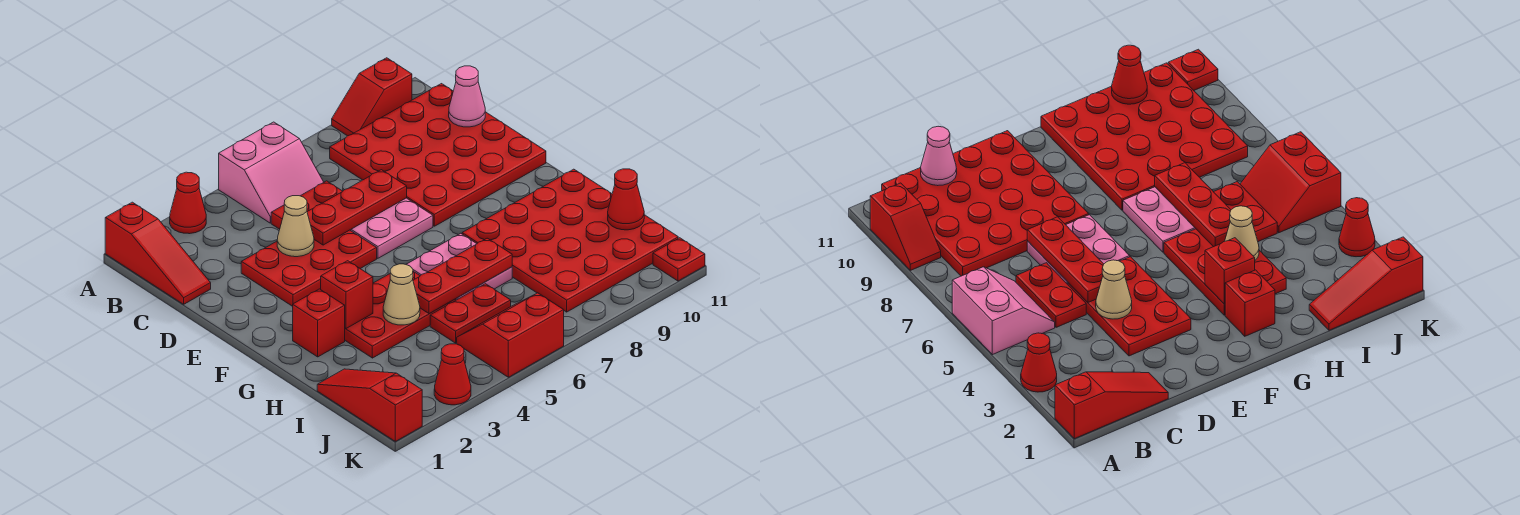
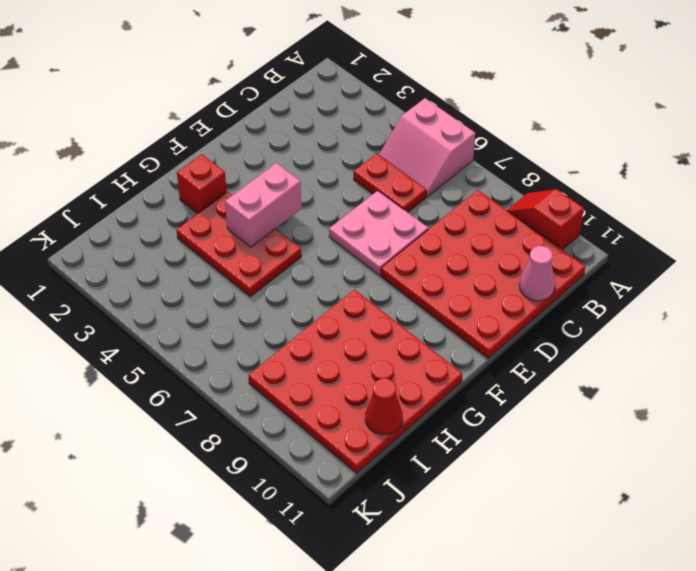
pink 1x2 brick [225,163,301,247] -> none
none -> red 1x3 slope [105,202,211,304]
none -> red 1x1 cone [170,172,206,234]
none -> red 2x3 plate [241,230,377,306]

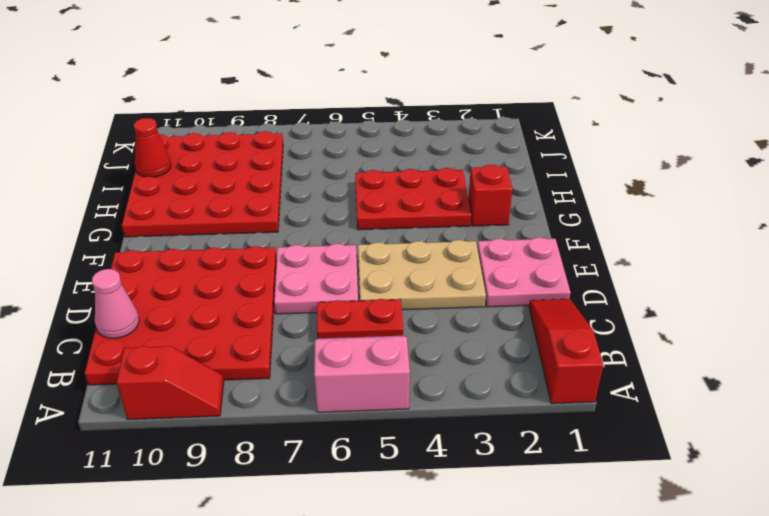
pink 2x2 plate [477,237,570,307] -> pink 2x2 plate moved to [406,233,512,300]
tan 2x3 plate [358,240,486,310] -> red 2x3 plate [241,230,377,306]
none -> red 1x1 cone [170,172,206,234]
none -> red 1x3 slope [317,369,422,441]
none -> red 1x2 plate [430,284,511,343]

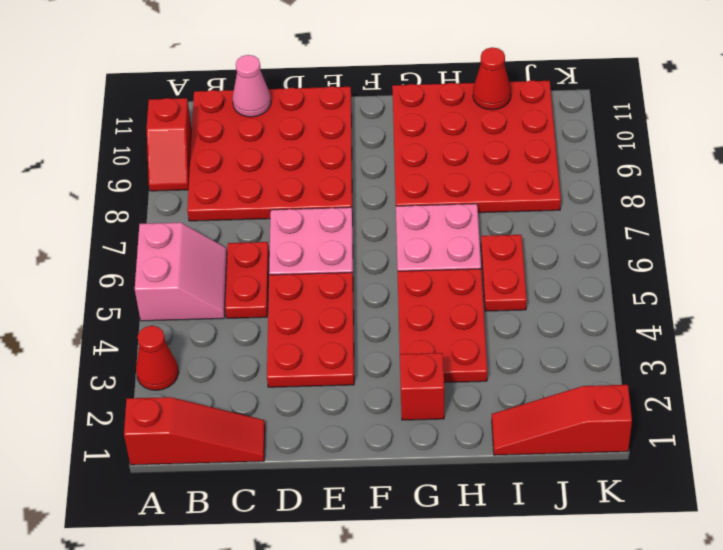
none -> red 2x2 slope [457,293,564,377]
none -> red 1x1 cone [434,344,471,405]
none -> red 1x1 plate [653,238,705,281]

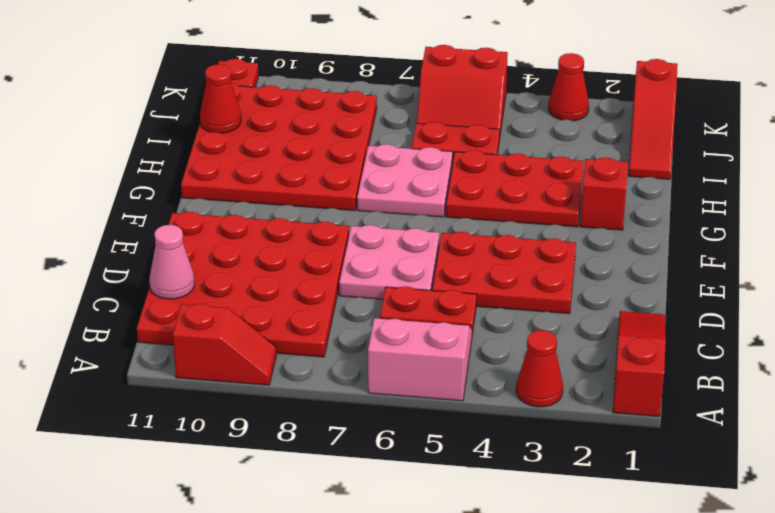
none -> tan 1x1 cone [277,196,314,257]
none -> red 1x3 plate [307,170,407,245]
none -> red 1x1 brick [321,261,373,329]

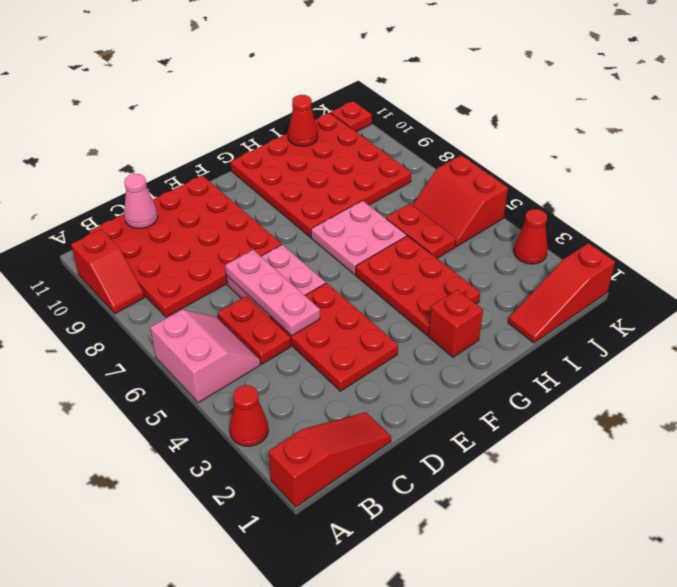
pink 1x3 plate [225,250,320,336] -> red 1x3 plate [307,170,407,245]
none -> tan 1x1 cone [277,196,314,257]
none -> red 1x1 brick [321,261,373,329]
none -> tan 1x1 cone [383,264,420,325]

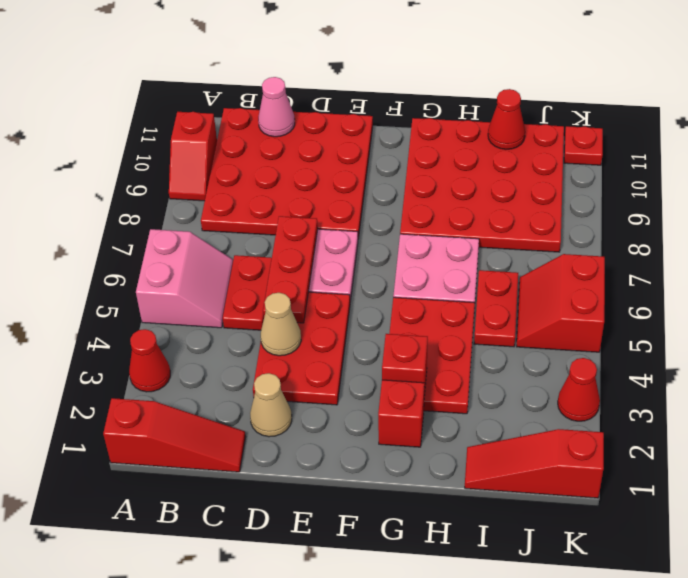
tan 1x1 cone [250,373,292,437] -> tan 1x1 cone moved to [383,264,420,325]
none -> red 1x3 plate [413,238,512,314]

